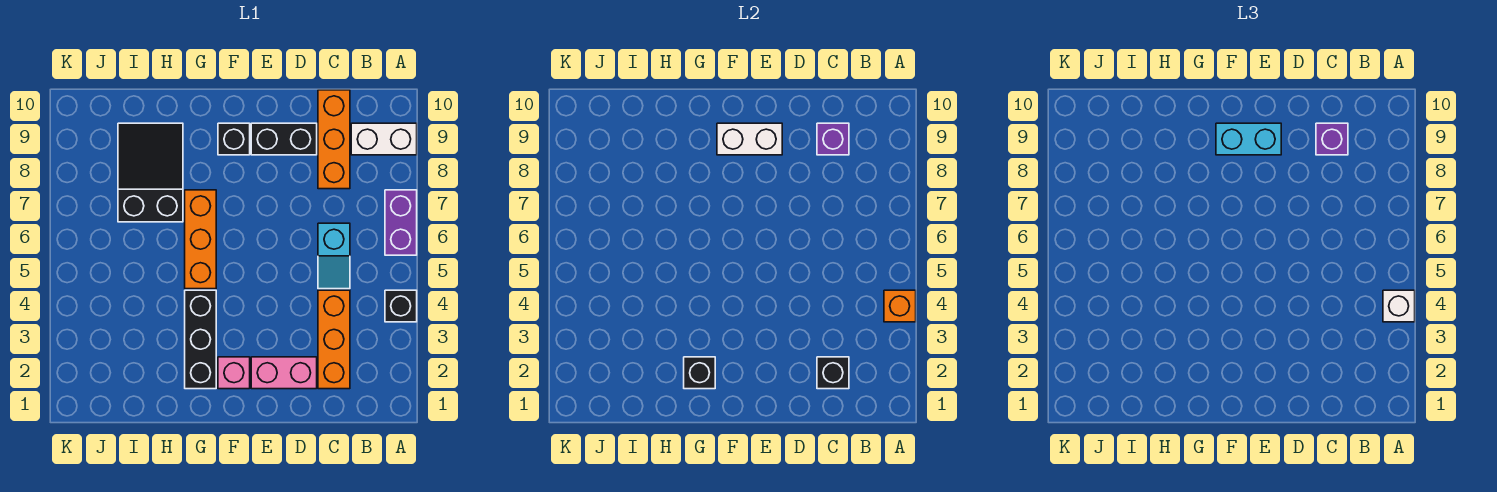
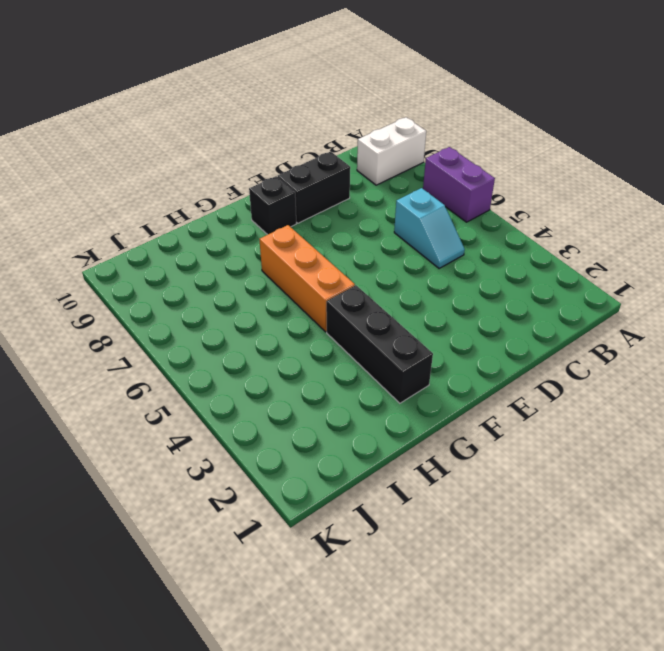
none -> black 1x1 brick [385,290,417,322]
none -> orange 1x3 brick [318,290,350,389]
none -> orange 1x3 brick [318,90,350,189]

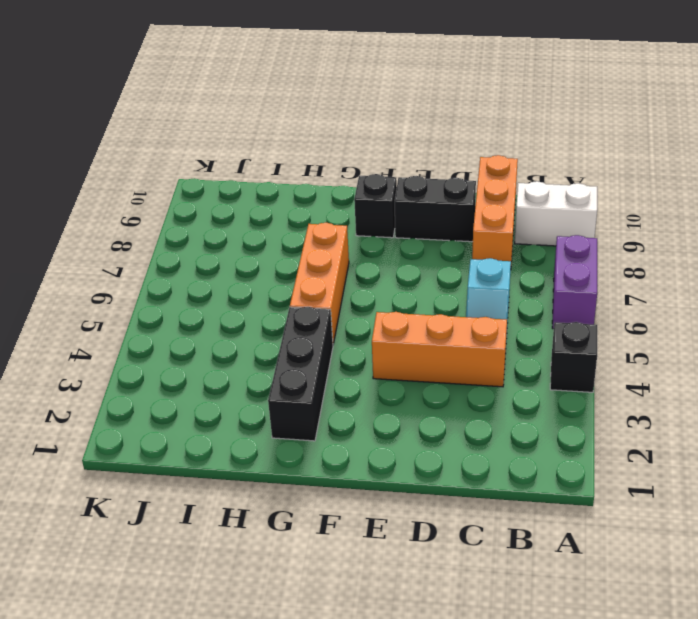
orange 1x3 brick [372,312,507,387] -> orange 1x3 brick turned to [318,290,350,389]
none -> pink 1x2 brick [251,357,317,389]
none -> pink 1x1 brick [218,357,250,389]
none -> black 2x3 slope [118,123,183,222]

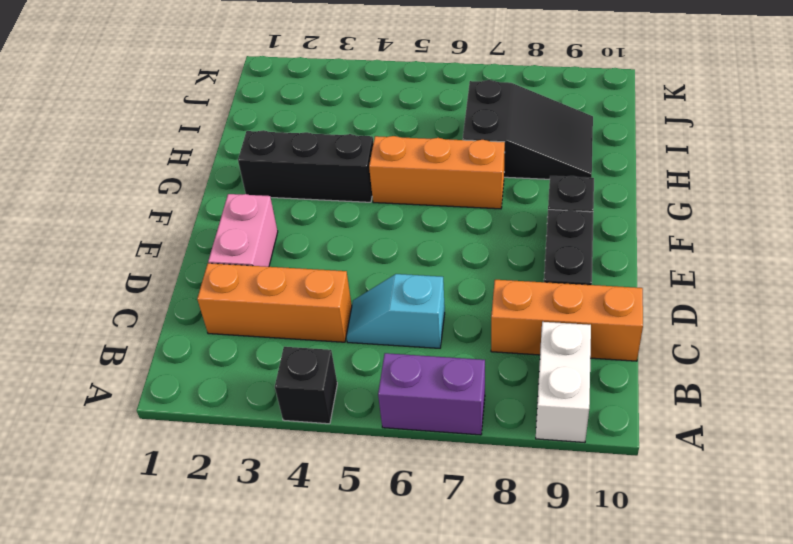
none -> pink 1x1 brick [218,357,250,389]
none -> orange 1x1 brick [884,290,916,322]
none -> black 1x1 brick [817,357,849,389]

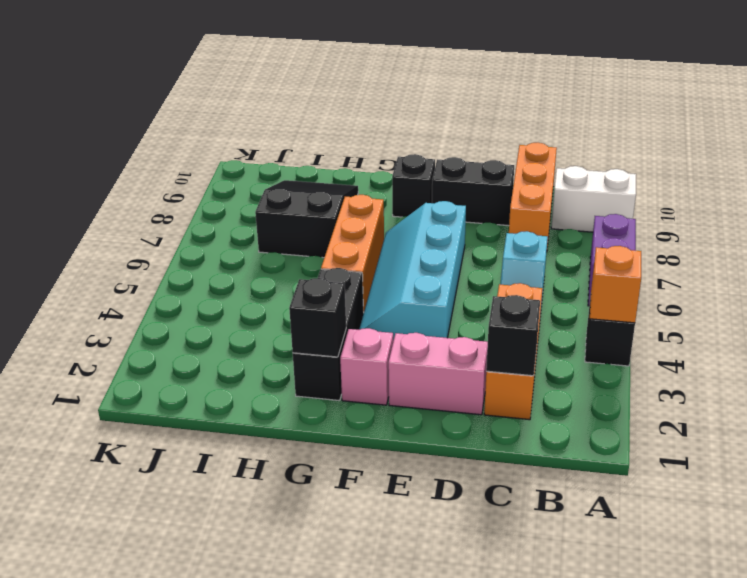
cyan 2x4 slope [359,201,466,341] -> none
none -> purple 1x1 brick [817,123,849,155]
none -> white 1x2 brick [717,123,782,155]
none -> white 1x1 brick [1383,290,1415,322]

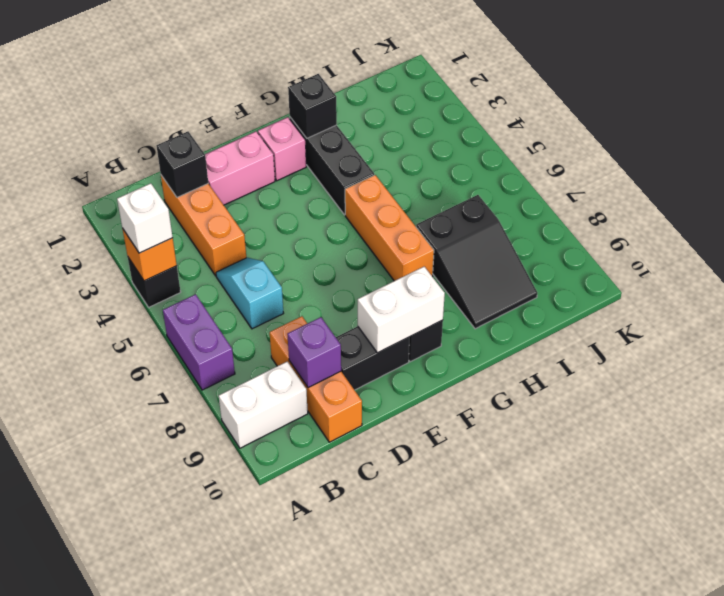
none -> purple 1x1 brick [1316,123,1348,155]
none -> cyan 1x2 brick [1216,123,1281,155]

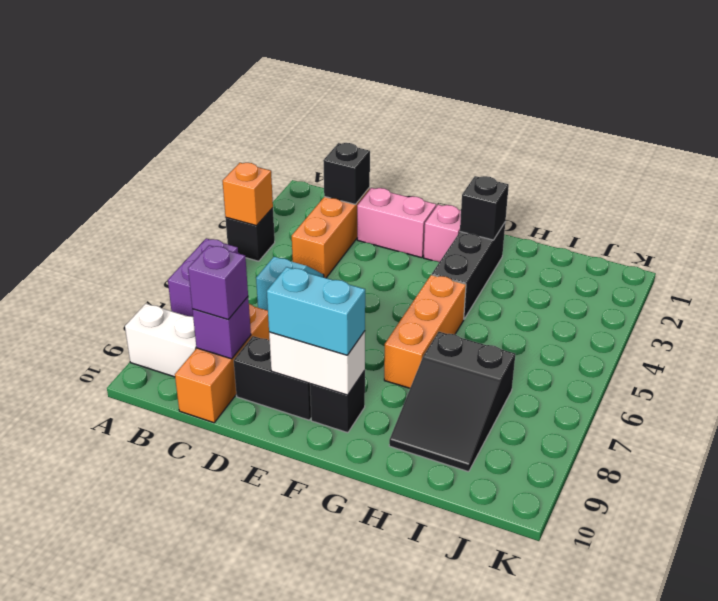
none -> white 1x1 brick [1383,290,1415,322]

